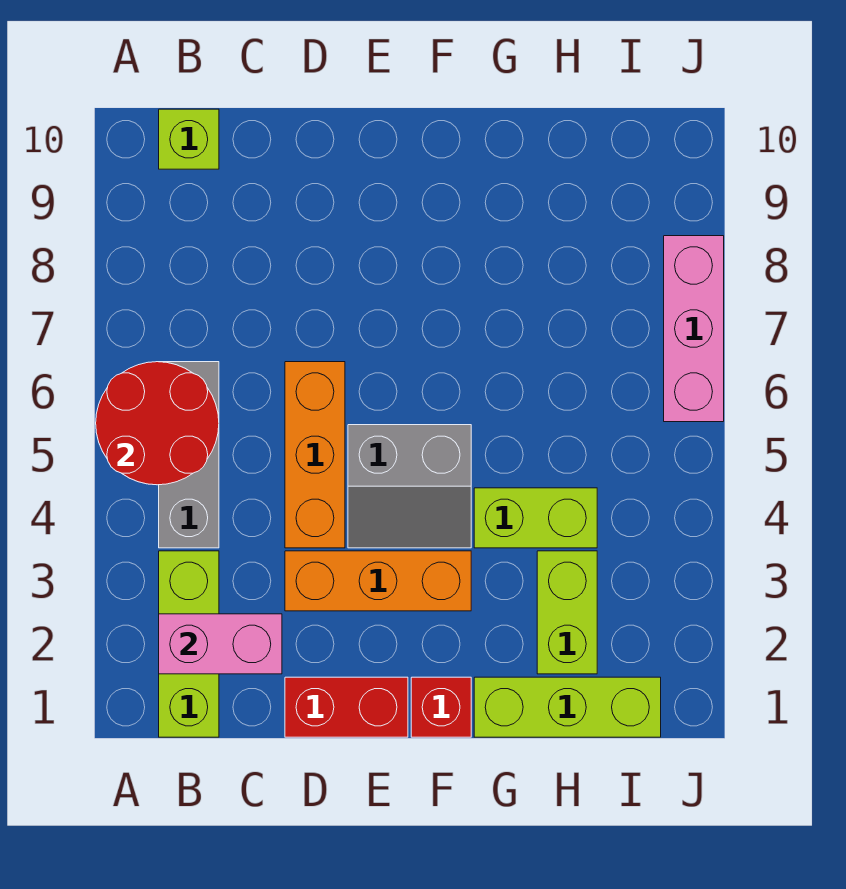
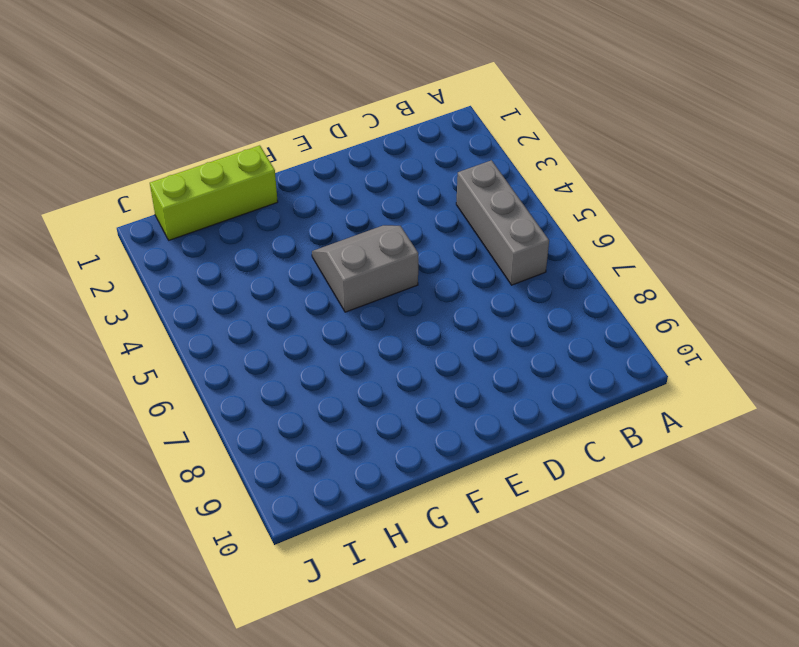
none -> lime 1x3 brick [159,551,219,737]
none -> lime 1x1 brick [159,109,219,169]
none -> red 1x2 brick [285,677,408,737]

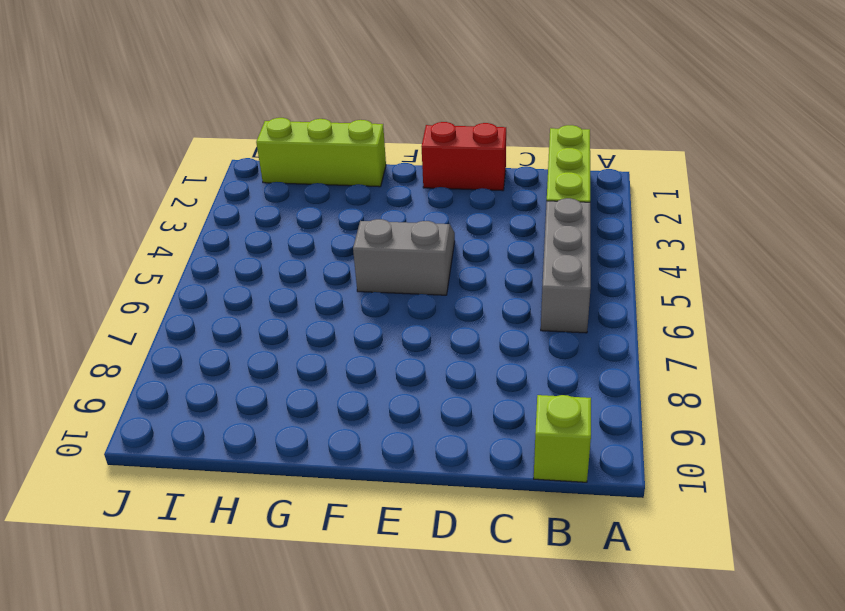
none -> orange 1x3 brick [285,551,471,611]
none -> orange 1x3 brick [285,362,345,548]
none -> red 1x1 brick [411,677,471,737]

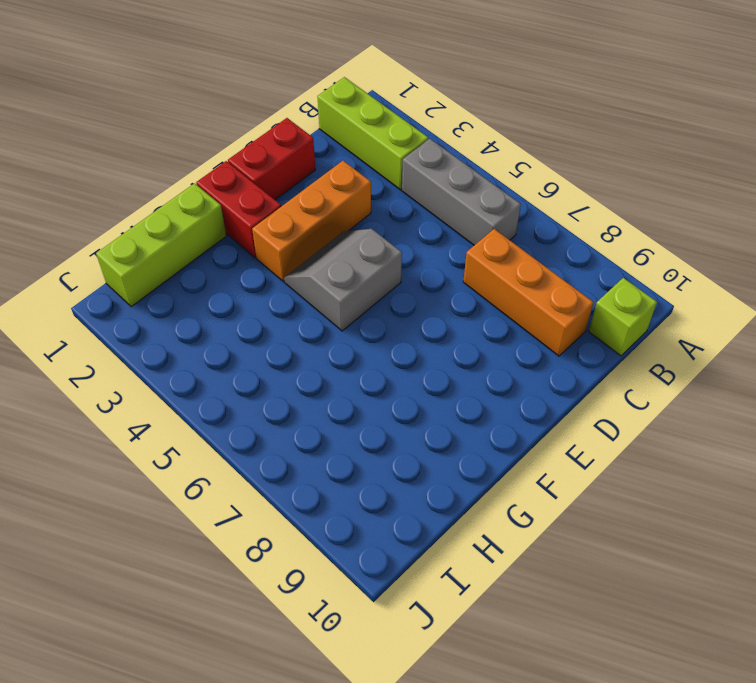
orange 1x3 brick [463,229,594,356] -> orange 1x3 brick moved to [285,362,345,548]
red 1x2 brick [196,161,281,258] -> red 1x1 brick [411,677,471,737]
none -> lime 1x2 brick [474,488,597,548]
none -> lime 1x2 brick [537,551,597,674]
none -> pink 1x3 brick [664,236,724,422]

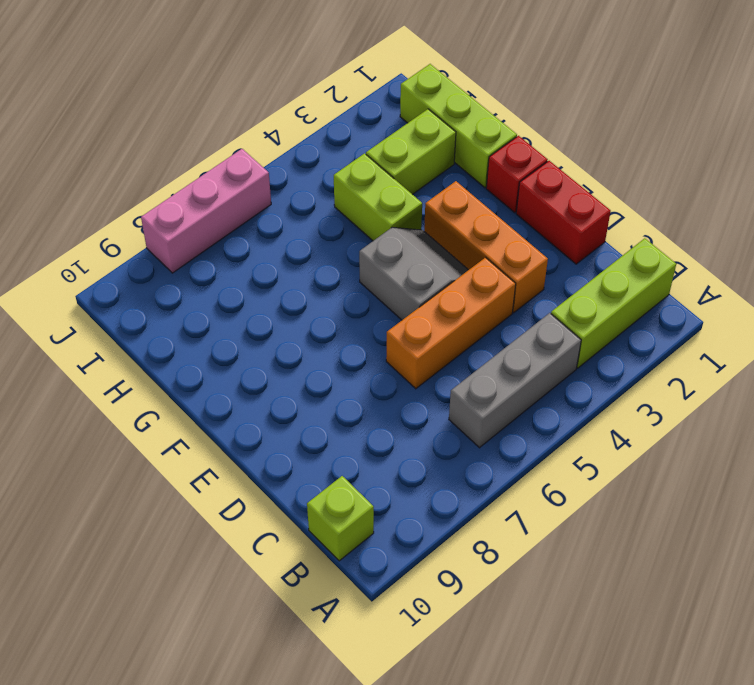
none -> red 2x2 round brick [96,362,219,485]
none -> pink 1x2 brick [159,614,282,674]

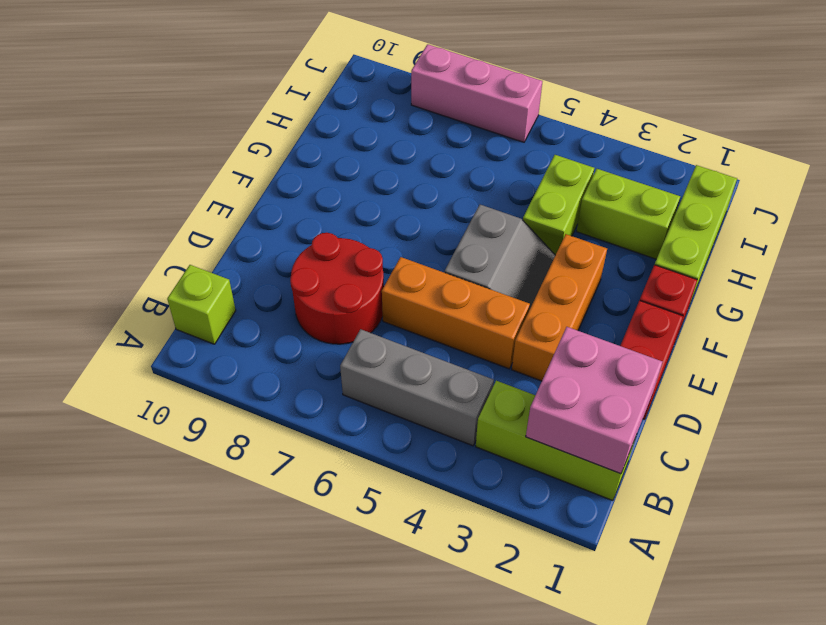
pink 2x2 brick [526,327,662,474] -> pink 1x2 brick [159,614,282,674]
red 2x2 round brick [290,233,384,344] -> red 2x2 round brick moved to [96,362,219,485]

